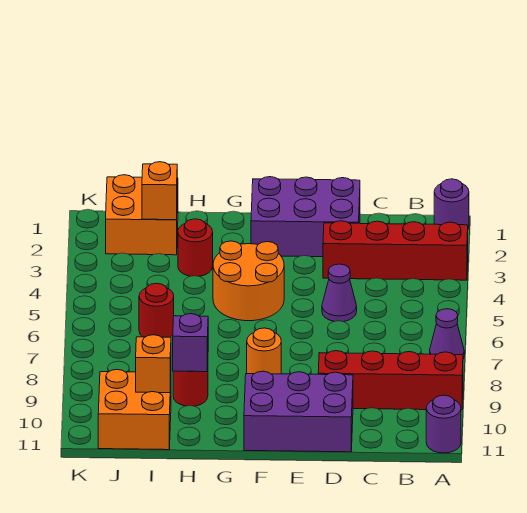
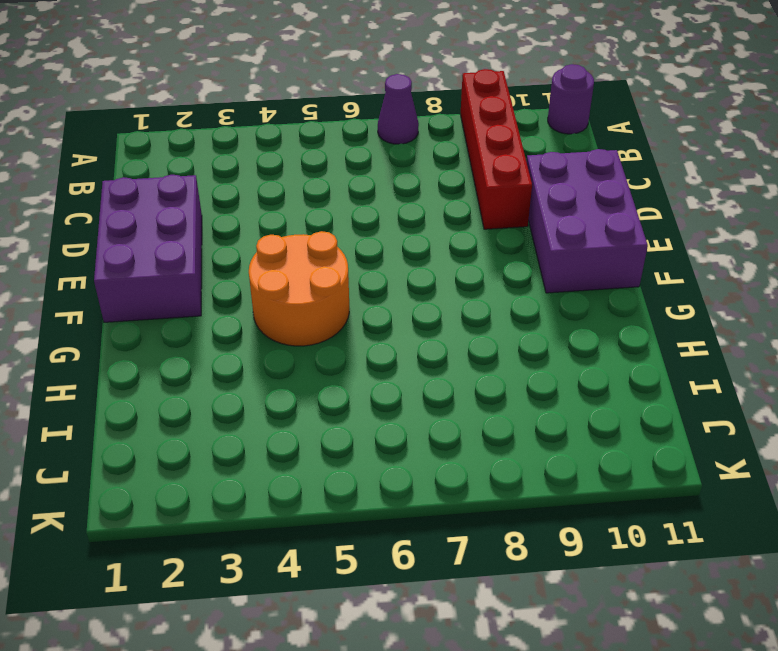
none -> purple 1x1 round brick [434,179,469,228]
none -> red 1x4 brick [323,221,468,280]
none -> purple 1x1 cone [322,264,357,322]

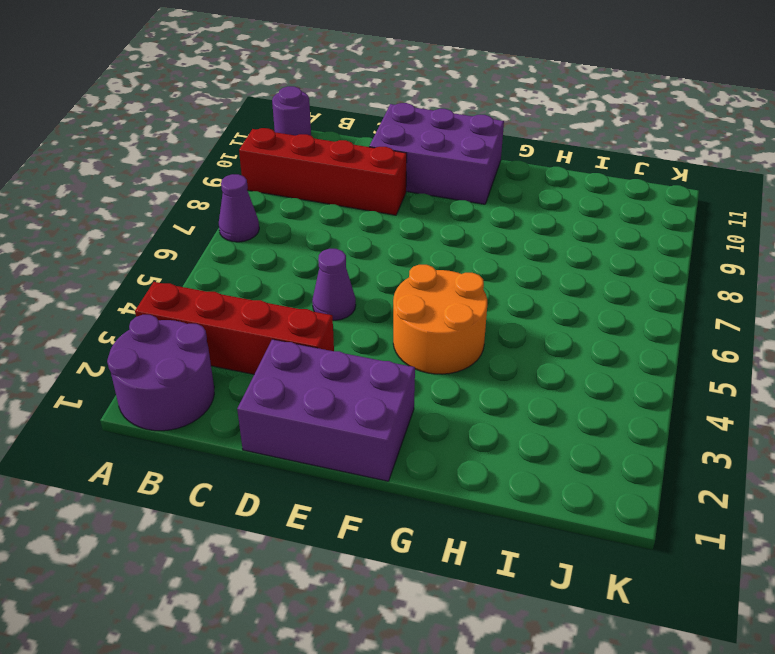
purple 2x2 round brick [107,315,214,431] -> purple 1x1 round brick [434,179,469,228]
none -> orange 1x1 round brick [247,328,281,374]
none -> red 1x1 round brick [178,219,213,276]
none -> red 1x1 round brick [173,370,208,406]

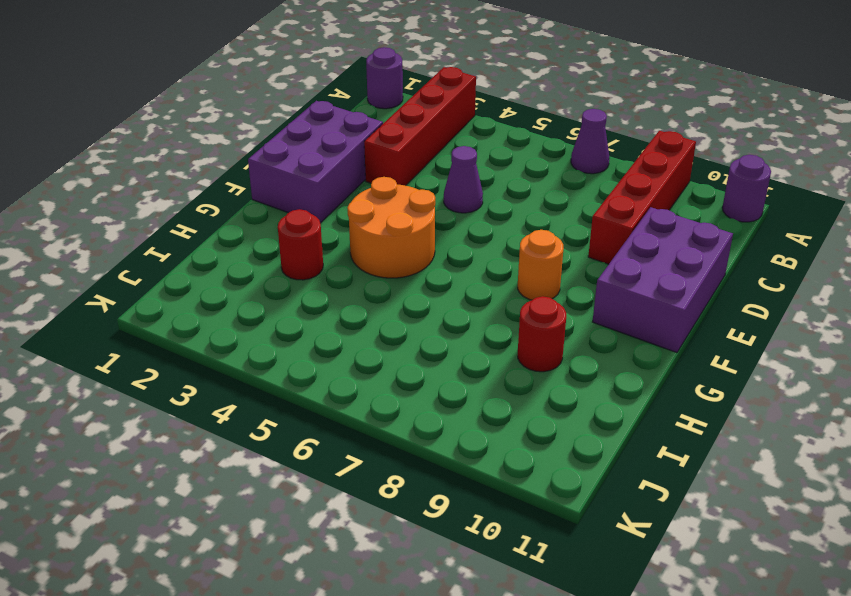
none -> orange 2x2 brick [106,175,178,255]
none -> red 1x1 round brick [139,283,174,337]
none -> orange 2x2 brick [98,370,171,450]

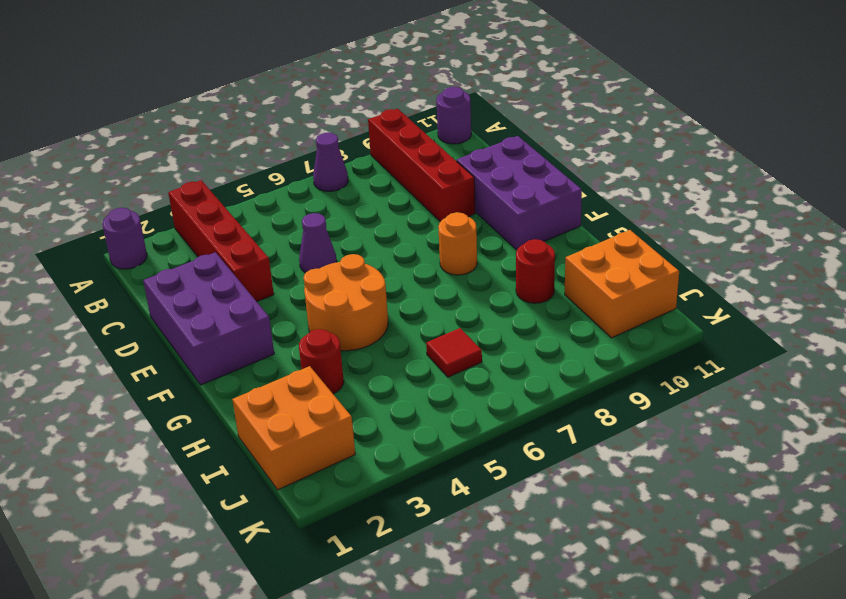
red 1x1 tile [426,328,482,377] -> red 1x1 round brick [139,283,174,337]
none -> purple 1x1 brick [173,314,208,372]
none -> orange 1x1 brick [142,162,177,220]
none -> orange 1x1 brick [136,335,171,393]

